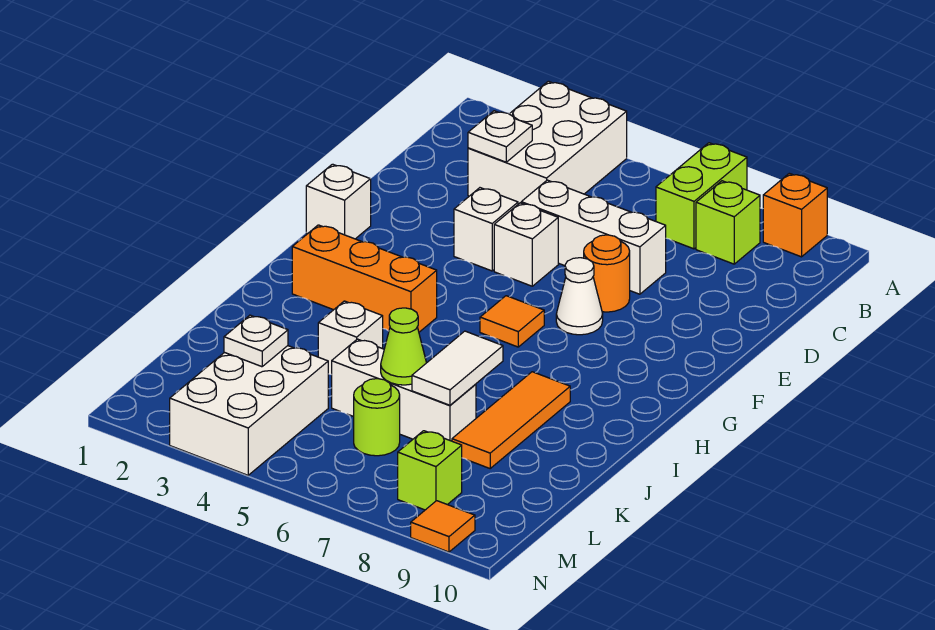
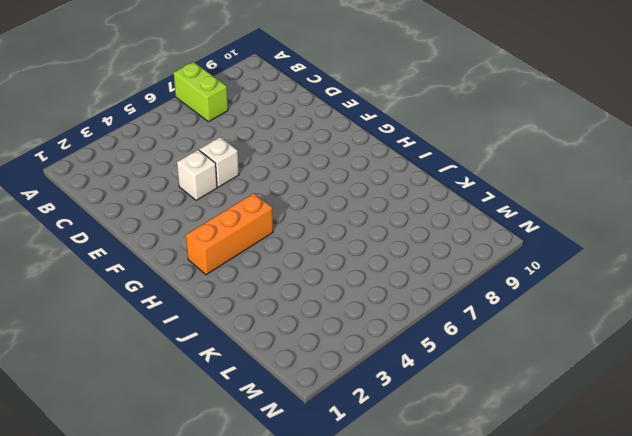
none -> white 2x3 brick [468,81,627,204]
none -> orange 1x1 brick [763,173,827,257]
none -> lime 1x1 brick [696,181,760,264]

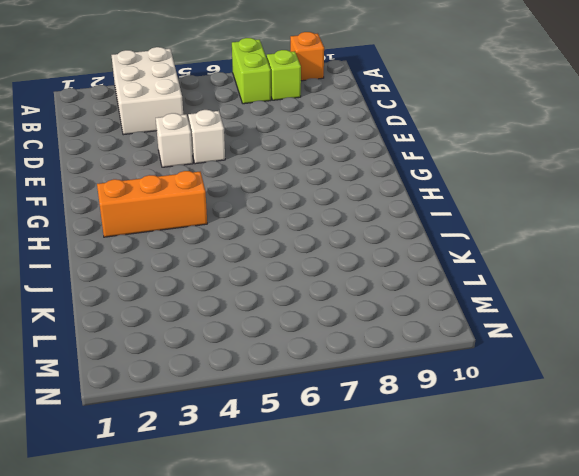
none -> white 1x3 brick [521,180,666,294]
none -> orange 1x1 round brick [584,235,630,312]
none -> white 1x1 brick [306,164,371,239]

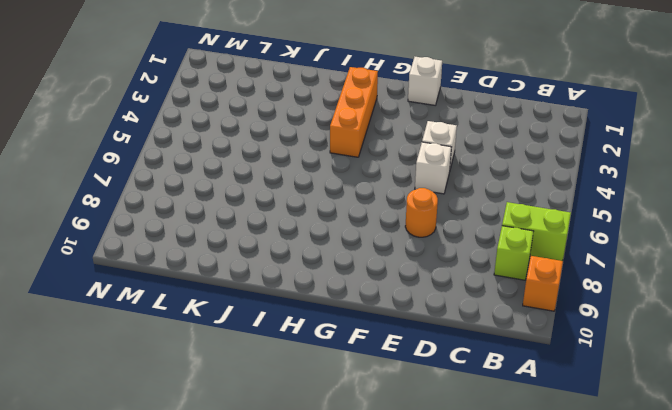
none -> white 2x3 brick [468,81,627,204]
none -> white 1x3 brick [521,180,666,294]
none -> white 1x1 cone [556,258,603,335]

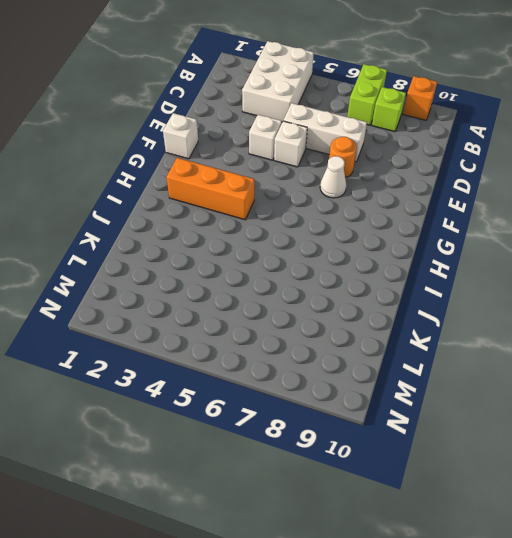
none -> orange 1x1 tile [480,296,544,347]
none -> orange 1x3 tile [452,372,570,468]
none -> white 1x1 brick [318,301,383,375]

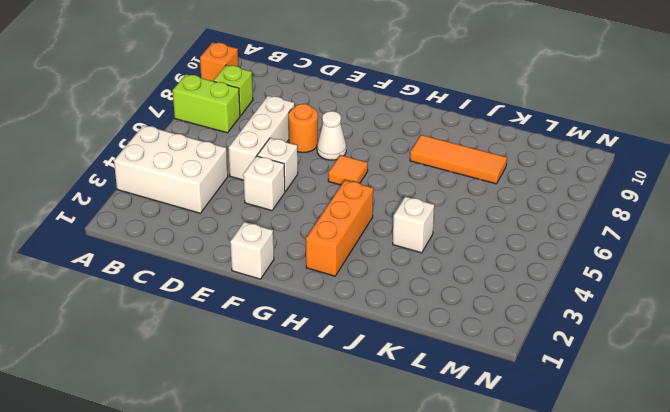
none -> white 1x3 brick [332,339,476,441]
none -> white 2x3 brick [170,346,328,475]
none -> lime 1x1 round brick [354,379,400,456]

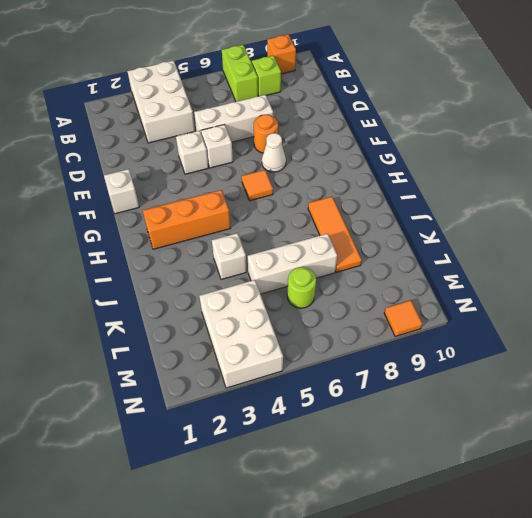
none -> lime 1x1 brick [398,431,462,510]
none -> white 1x1 plate [468,111,532,162]
none -> white 1x2 tile [412,331,503,405]

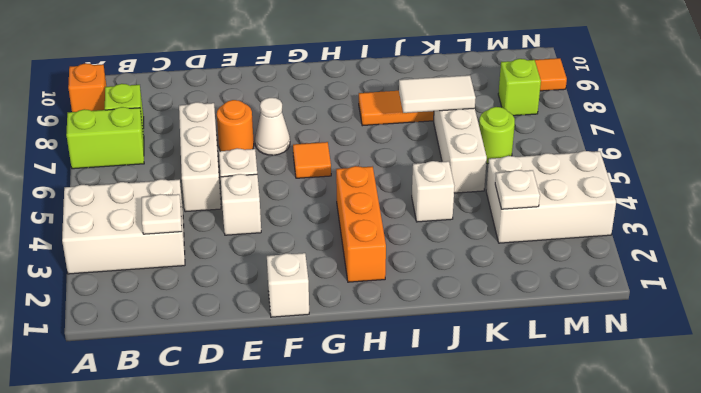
none -> lime 1x1 cone [381,308,426,385]

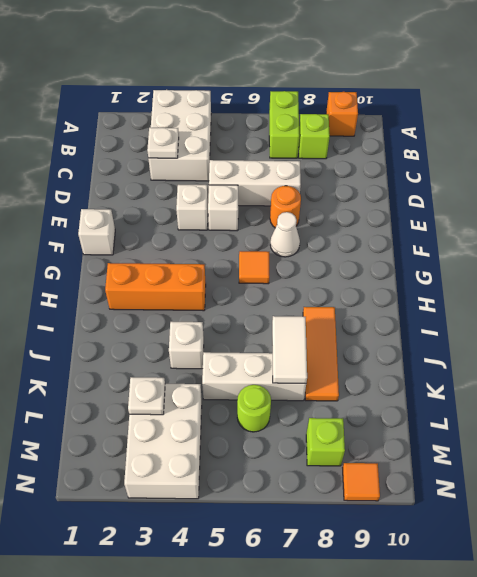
none -> lime 1x1 cone [381,308,426,385]

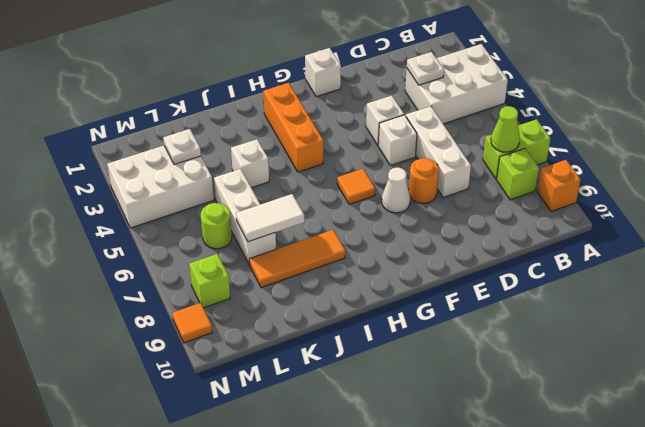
lime 1x1 cone [491,106,520,152] -> lime 1x1 cone moved to [381,308,426,385]

